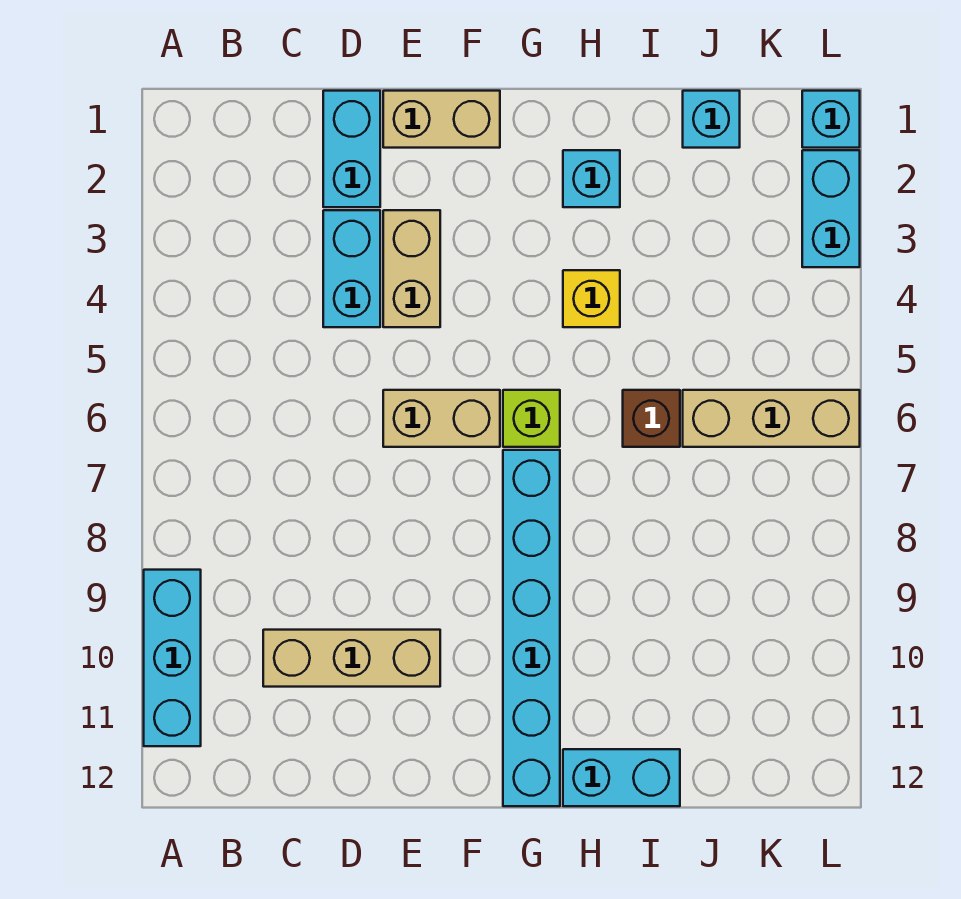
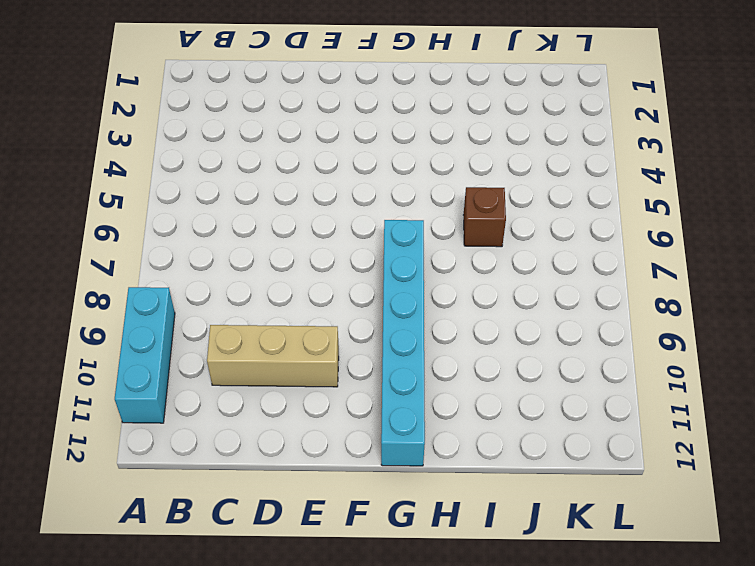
none -> cyan 1x2 brick [323,91,380,207]
none -> cyan 1x2 brick [323,210,380,327]
none -> tan 1x2 brick [383,91,500,148]

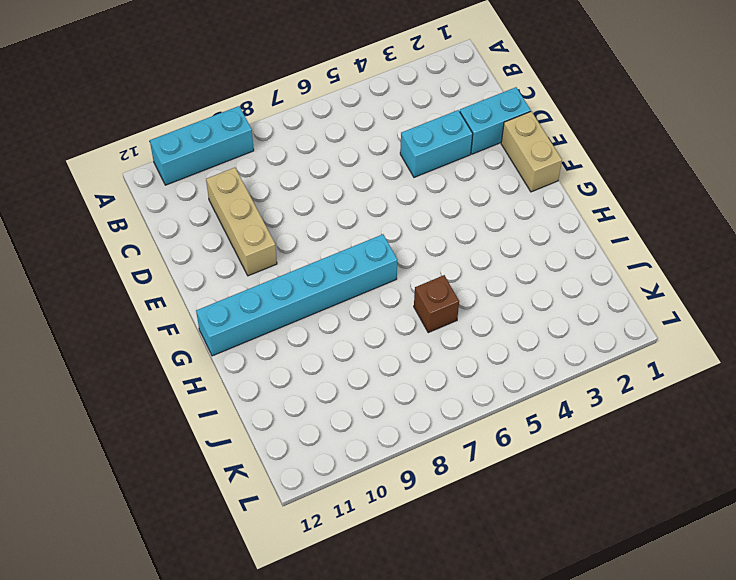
none -> tan 1x2 brick [383,210,440,327]
none -> tan 1x2 brick [383,390,500,447]
none -> lime 1x1 brick [503,390,560,447]

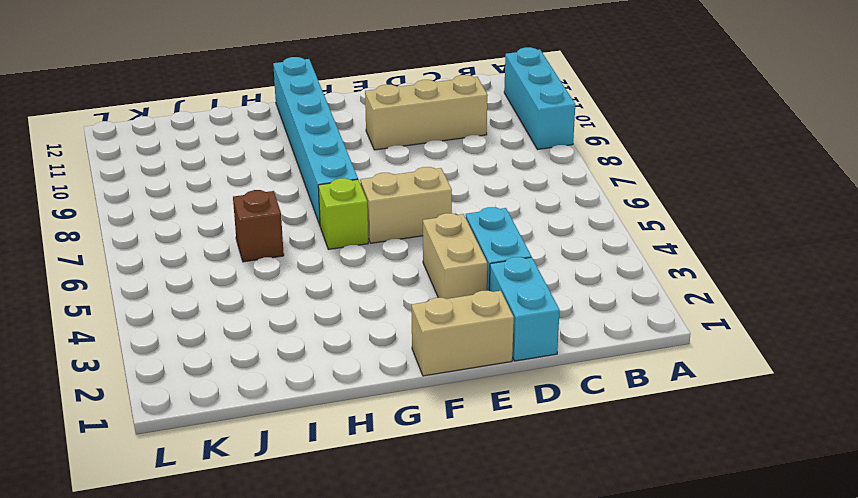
none -> cyan 1x1 brick [563,150,620,207]
none -> yellow 1x1 brick [563,270,620,327]
none -> cyan 1x2 brick [563,749,680,806]

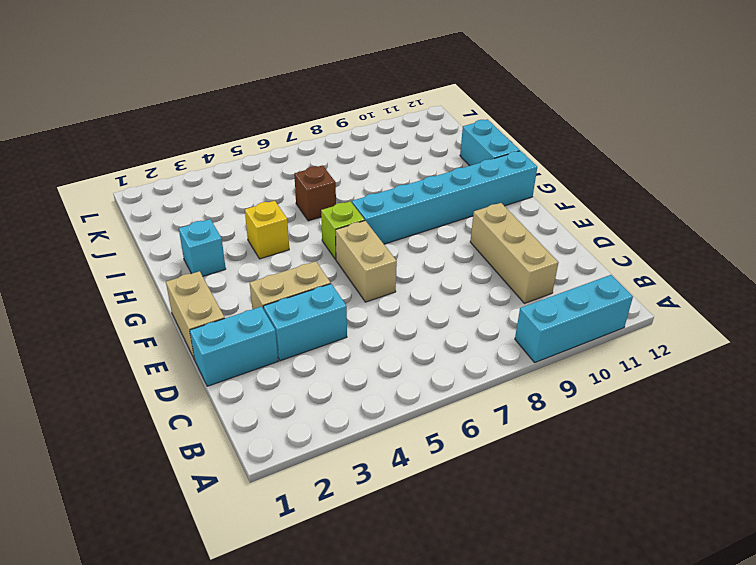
none -> cyan 1x1 brick [683,91,740,148]
none -> tan 1x3 brick [683,390,860,447]
none -> cyan 1x1 brick [802,91,860,148]

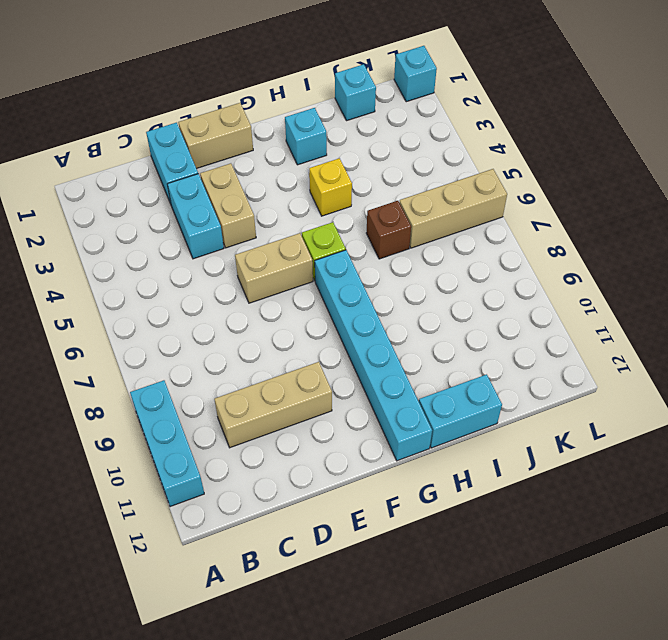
none -> cyan 1x2 brick [802,150,860,267]

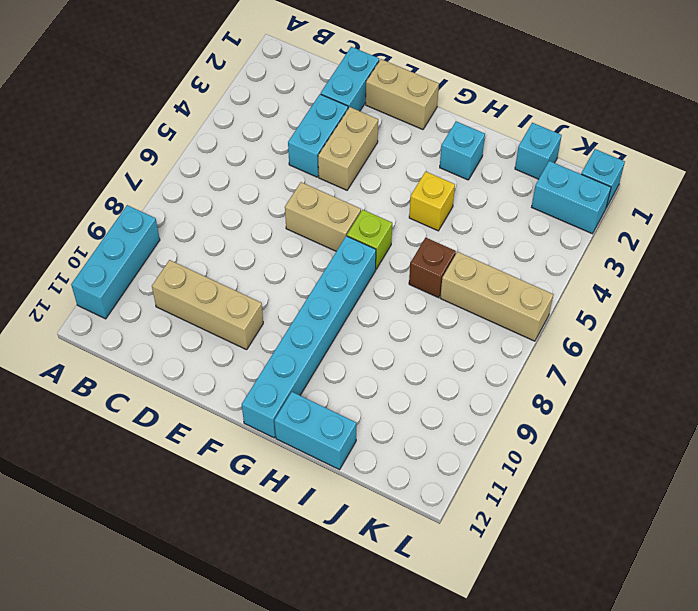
cyan 1x2 brick [532,161,611,234] -> cyan 1x2 brick turned to [802,150,860,267]

